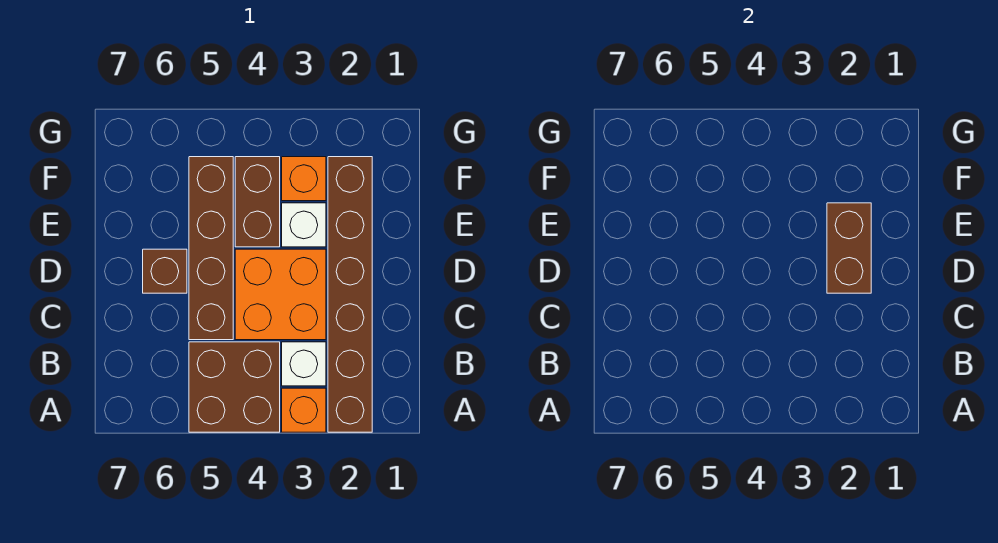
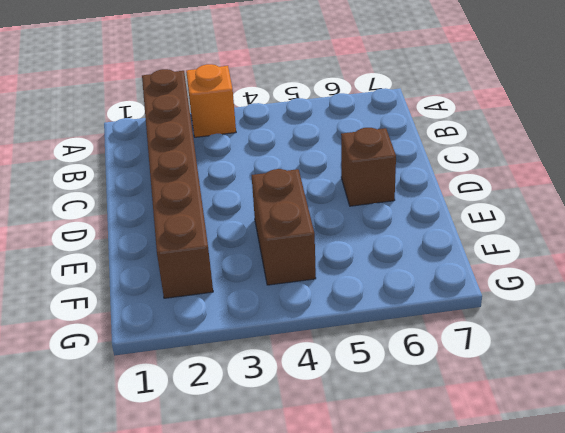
none -> brown 2x2 brick [189,342,280,432]
none -> white 1x1 brick [282,342,326,386]

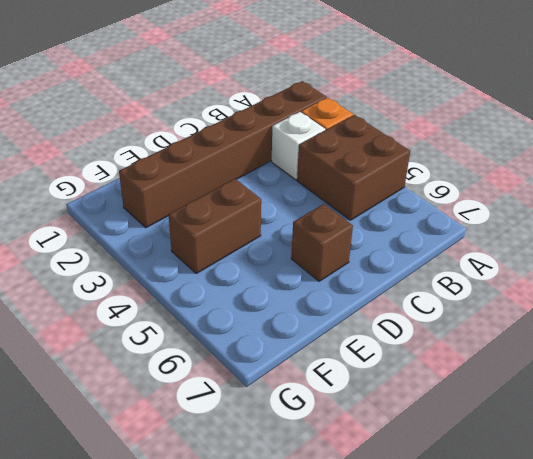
none -> orange 2x2 brick [235,249,326,340]
none -> brown 1x4 brick [189,157,233,340]

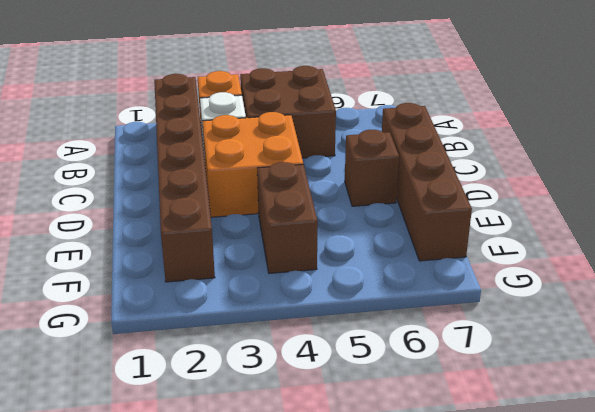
brown 1x4 brick [382,103,472,261] -> brown 1x4 brick moved to [189,157,233,340]
none -> white 1x1 brick [282,203,326,247]
none -> orange 1x1 brick [282,157,326,201]

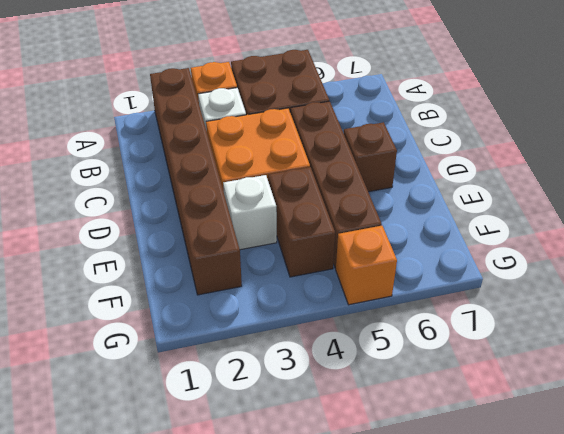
orange 1x1 brick [336,226,397,305] -> orange 1x1 brick moved to [282,157,326,201]
none -> brown 1x2 brick [827,203,871,293]

